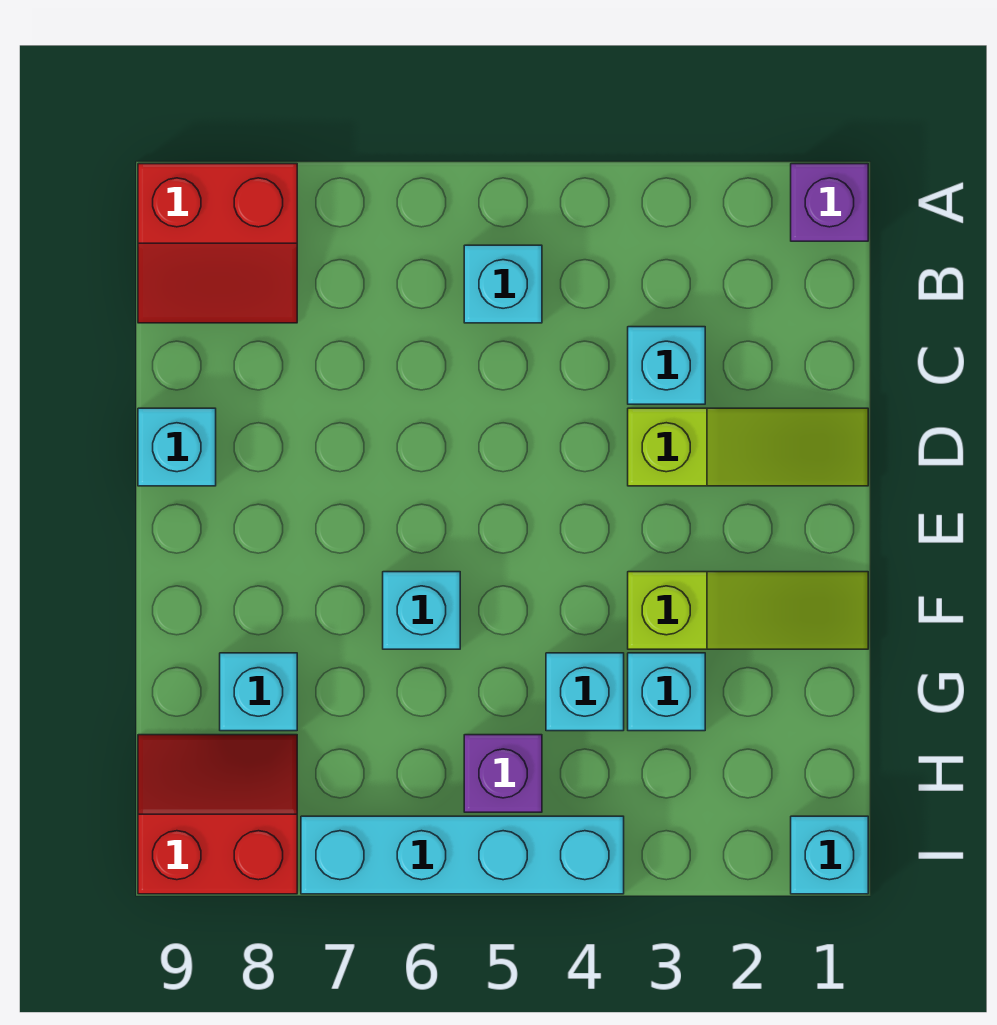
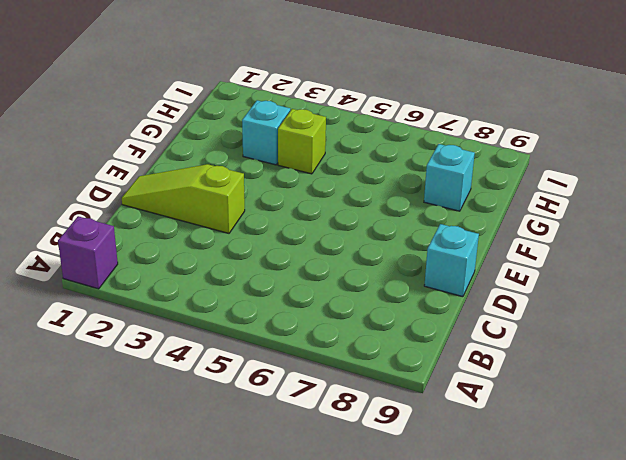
lime 1x1 brick [278,109,326,174] -> cyan 1x1 brick [546,653,624,731]
none -> red 2x2 slope [138,164,297,323]
none -> cyan 1x1 brick [464,245,542,323]
none -> cyan 1x1 brick [628,327,705,404]

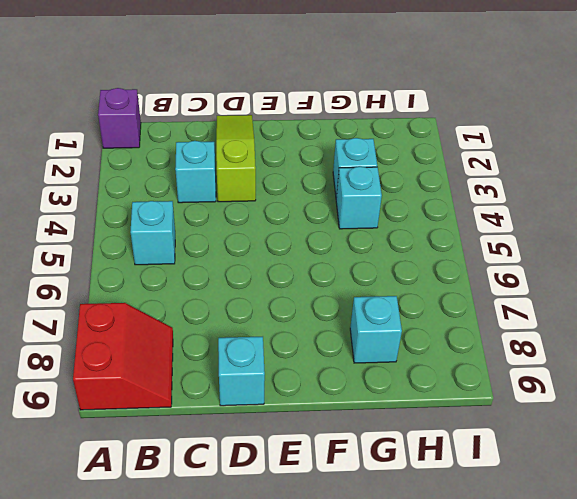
none -> lime 1x3 slope [628,572,868,649]
none -> cyan 1x1 brick [383,572,460,649]
none -> purple 1x1 brick [464,735,542,812]

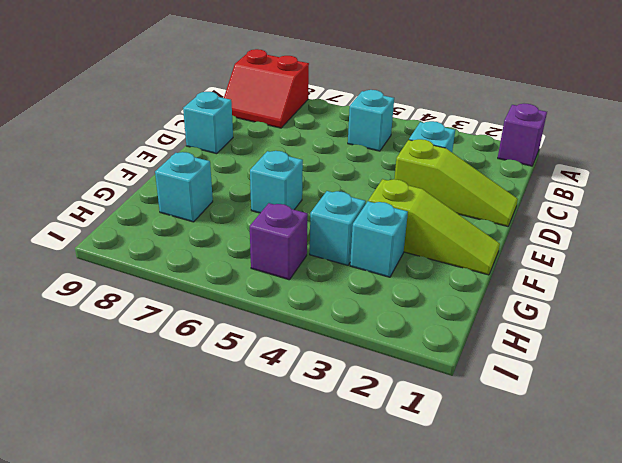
none -> red 2x2 slope [138,735,297,894]
none -> cyan 1x1 brick [791,816,868,894]
none -> cyan 1x4 brick [301,816,624,894]

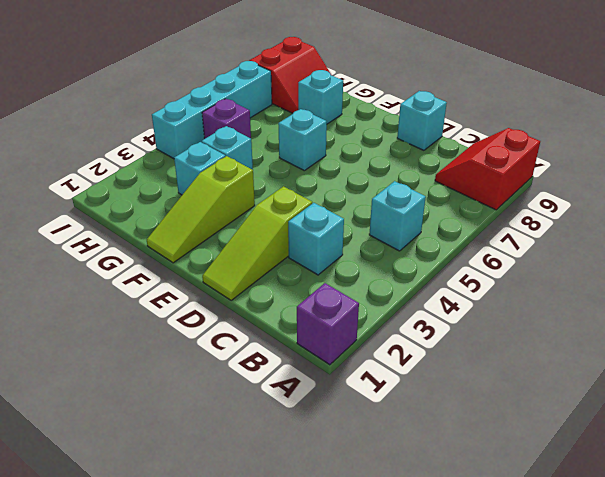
none -> cyan 1x1 brick [791,816,868,894]

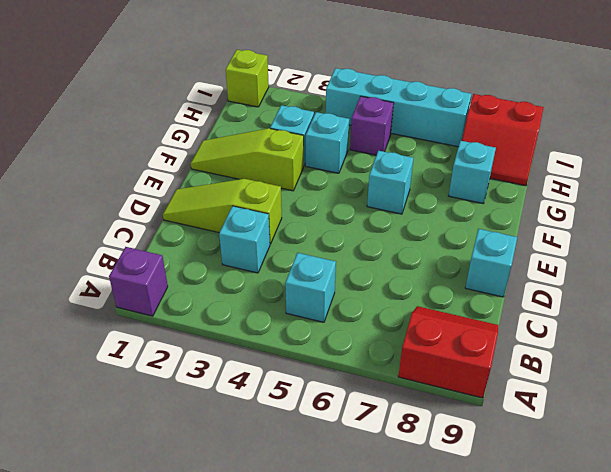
lime 1x1 brick [226,50,269,107] -> cyan 1x1 brick [791,816,868,894]

